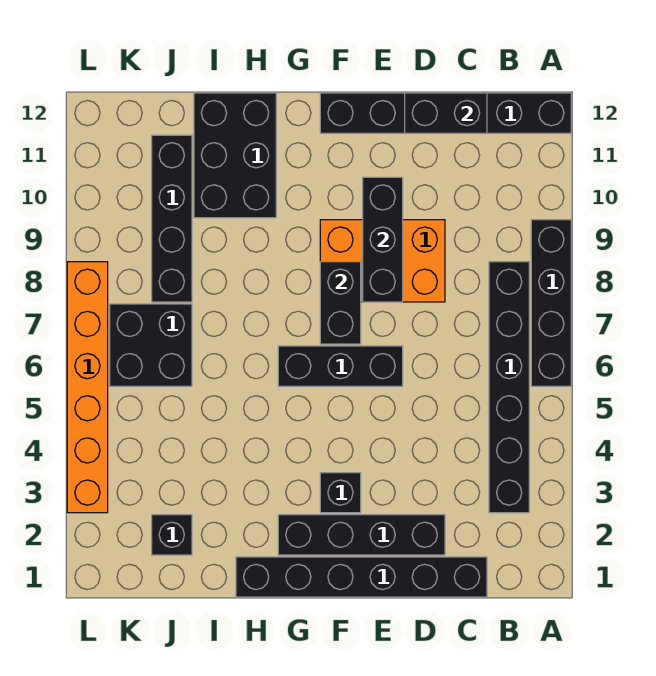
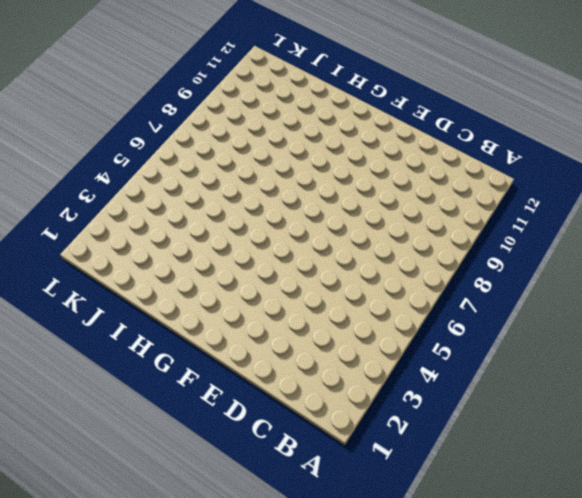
none -> black 1x4 brick [531,220,571,386]
none -> black 1x6 brick [320,93,571,133]
none -> black 1x6 brick [489,262,529,513]

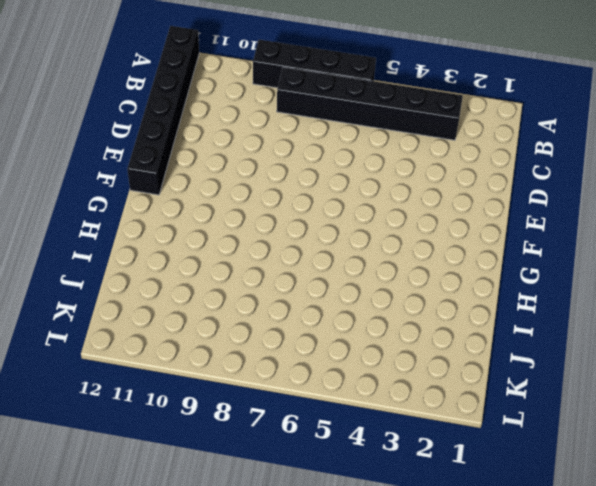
none -> black 1x6 brick [236,557,487,597]
none -> black 1x4 brick [278,515,445,555]
none -> orange 2x3 brick [320,220,445,302]

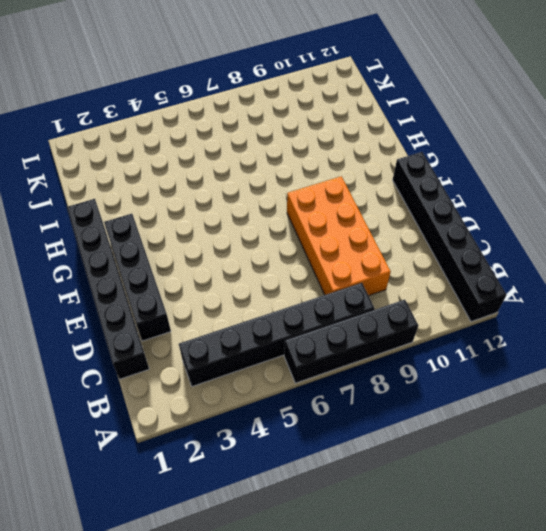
orange 2x4 brick [287,176,391,296] -> orange 2x3 brick [320,220,445,302]
none -> black 1x3 brick [278,346,403,386]
none -> black 1x1 brick [320,473,361,513]
none -> black 2x3 brick [194,93,276,218]

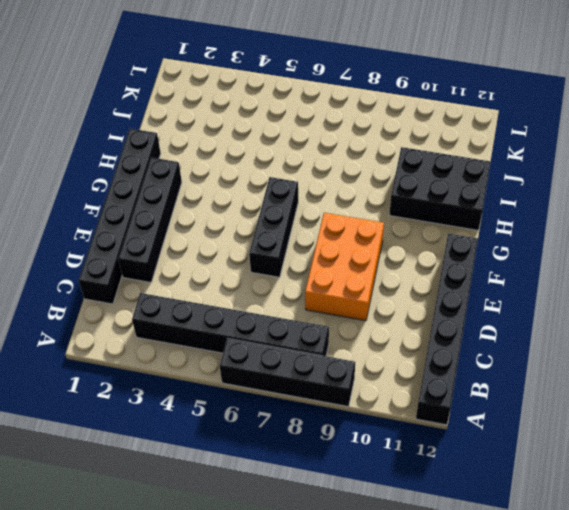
none -> black 1x1 brick [320,473,361,513]
none -> black 1x1 brick [152,515,192,555]
none -> black 2x2 brick [110,304,192,386]

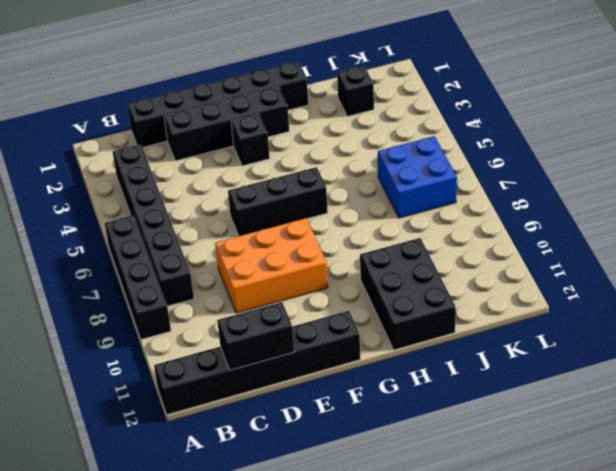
blue 2x2 brick [378,136,457,218] -> black 2x2 brick [110,304,192,386]
none -> black 1x4 brick [152,135,192,302]
none -> orange 1x6 brick [67,262,108,513]
none -> black 1x3 brick [363,177,403,302]

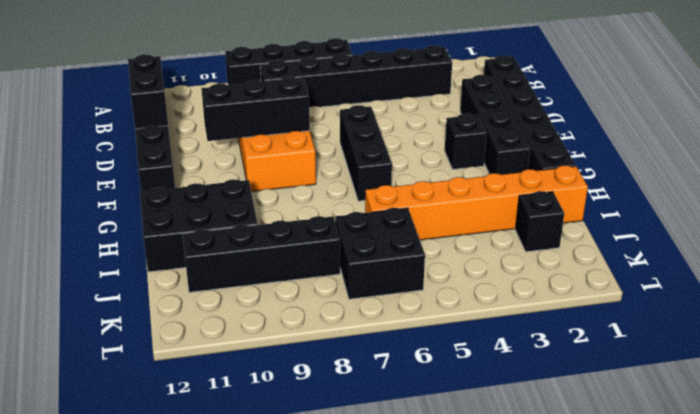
orange 1x6 brick [365,166,588,240] -> orange 1x6 brick moved to [67,262,108,513]
none -> black 1x2 brick [320,262,361,344]

